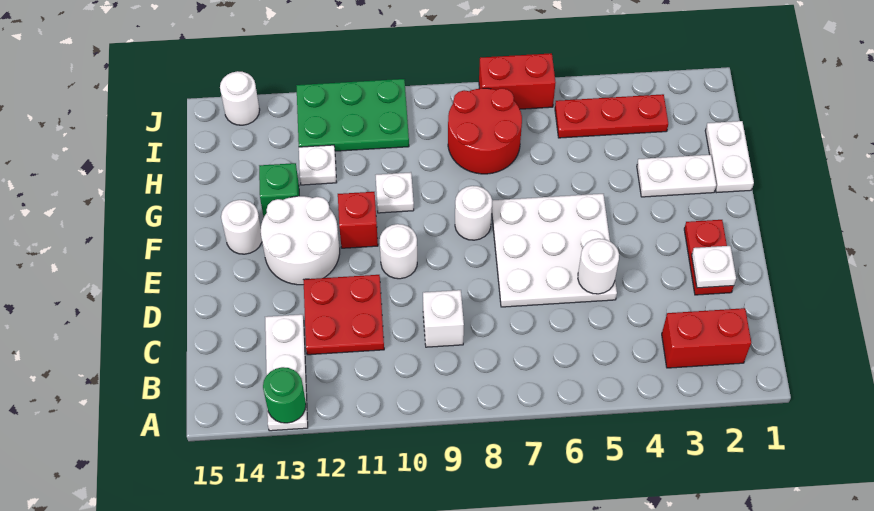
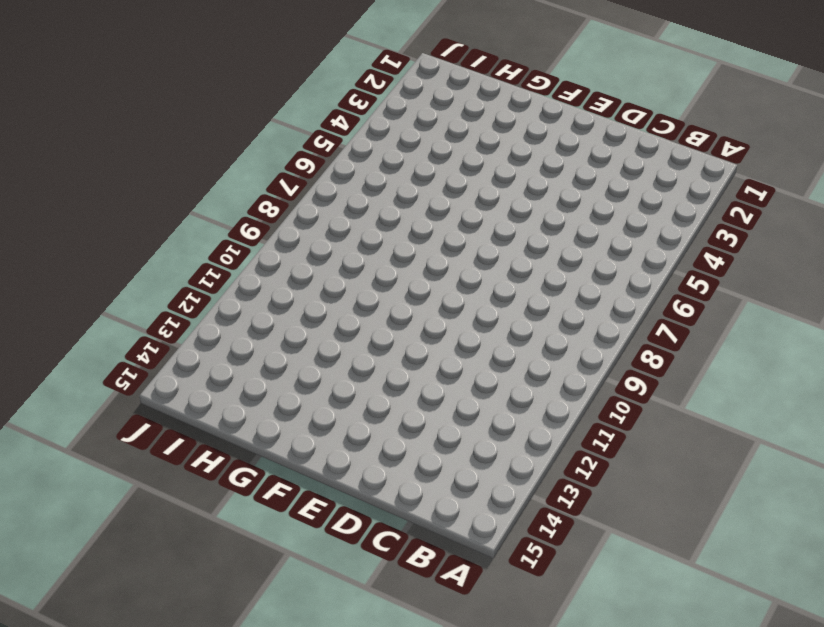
none -> white 1x3 plate [265,314,308,431]
none -> red 1x2 brick [662,308,751,368]
none -> white 1x1 brick [423,290,464,347]

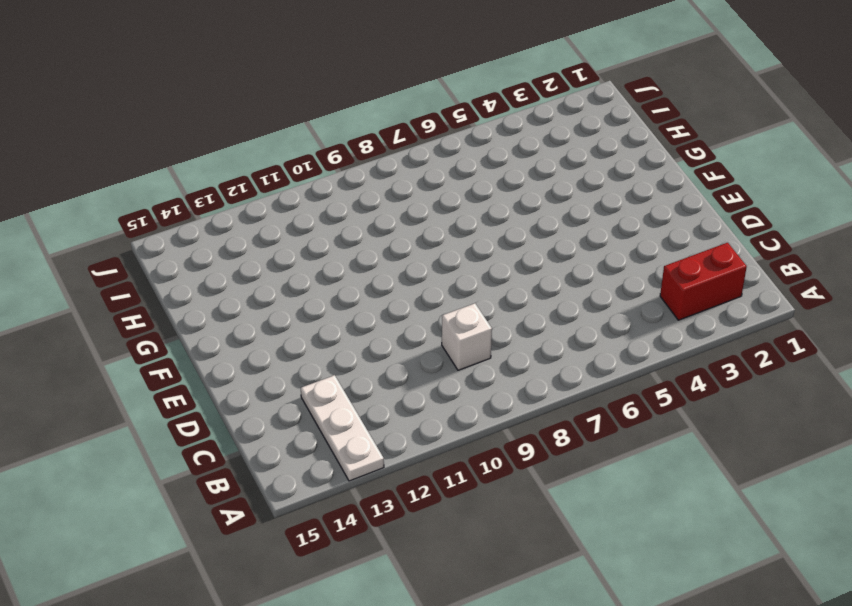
none -> red 2x2 plate [304,275,384,355]
none -> red 1x2 plate [684,220,734,295]
none -> white 3x3 plate [492,194,617,307]

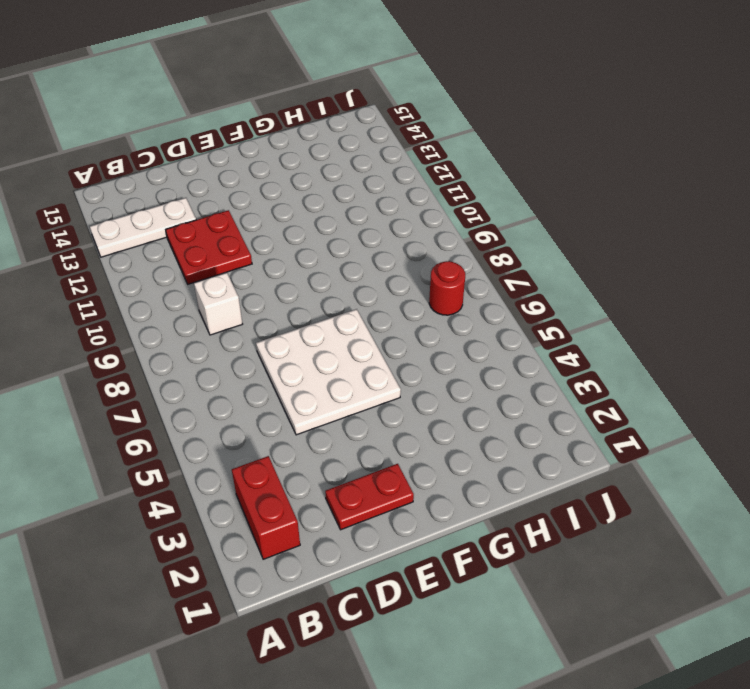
red 1x1 round brick [429,261,465,315] -> red 2x2 round brick [448,88,522,174]
none -> white 1x1 round brick [380,224,417,279]
none -> white 2x2 round brick [261,196,340,285]
none -> white 1x1 round brick [455,186,492,240]

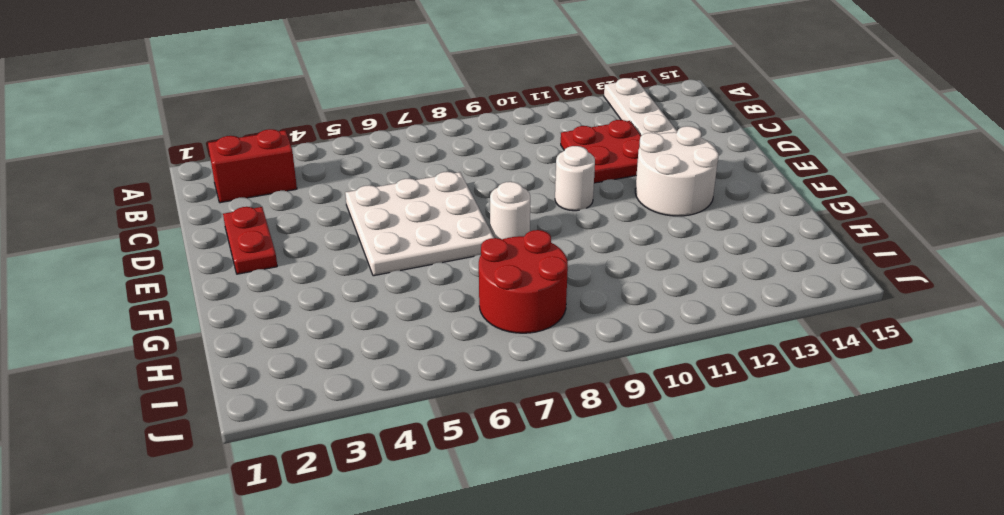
none -> white 1x1 brick [423,290,464,347]
none -> red 1x1 brick [338,192,378,248]
none -> white 1x1 round brick [221,200,262,254]

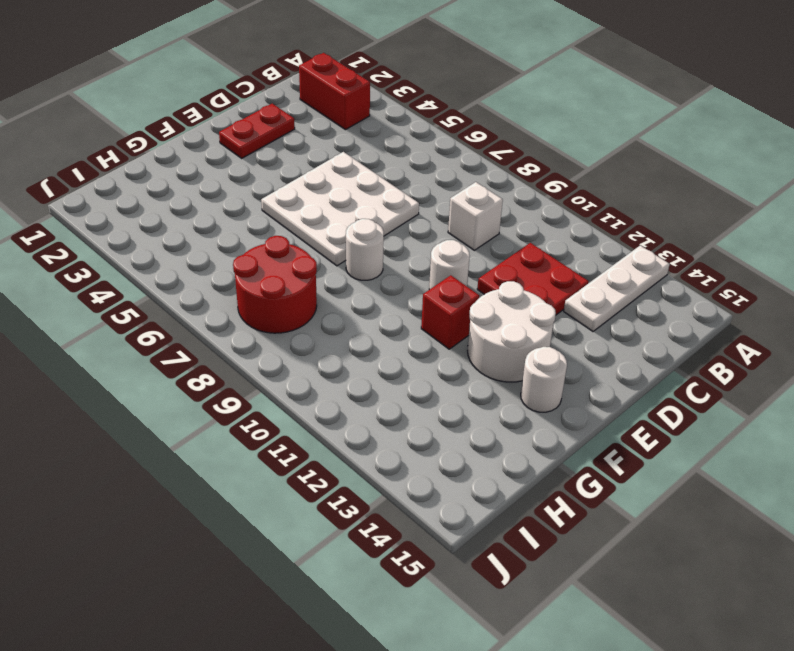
none -> white 1x2 plate [705,121,754,193]
none -> white 1x2 plate [637,155,716,197]
none -> white 1x1 plate [376,172,414,213]

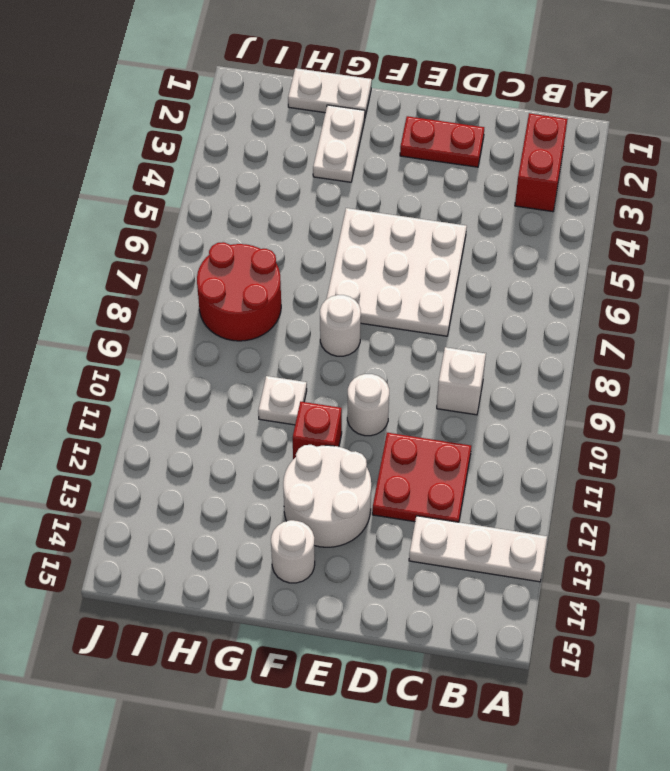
none -> green 1x1 brick [259,163,299,217]
none -> white 1x1 plate [299,145,337,185]
none -> red 1x3 plate [555,94,668,138]

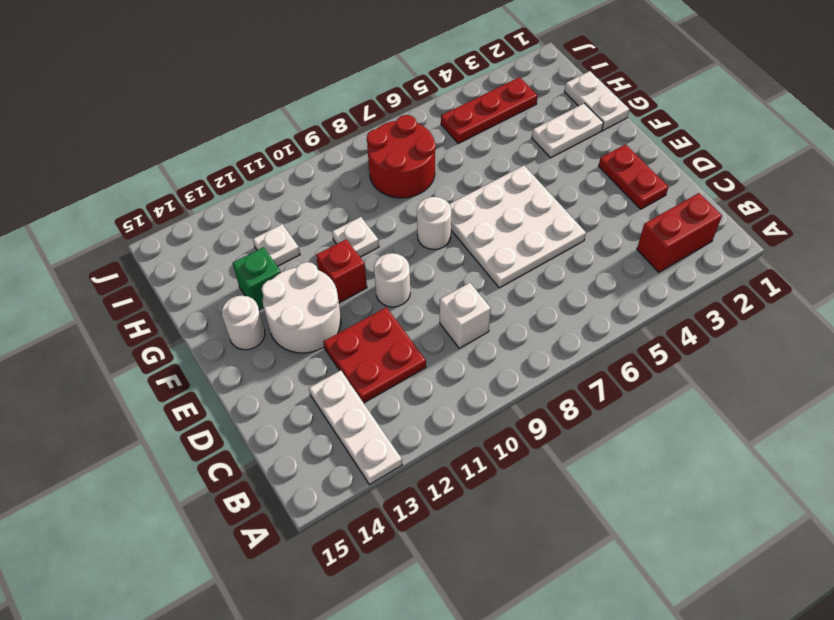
none -> green 2x3 plate [296,79,409,151]
none -> red 1x2 brick [479,53,556,109]
none -> white 1x1 round brick [220,71,260,125]

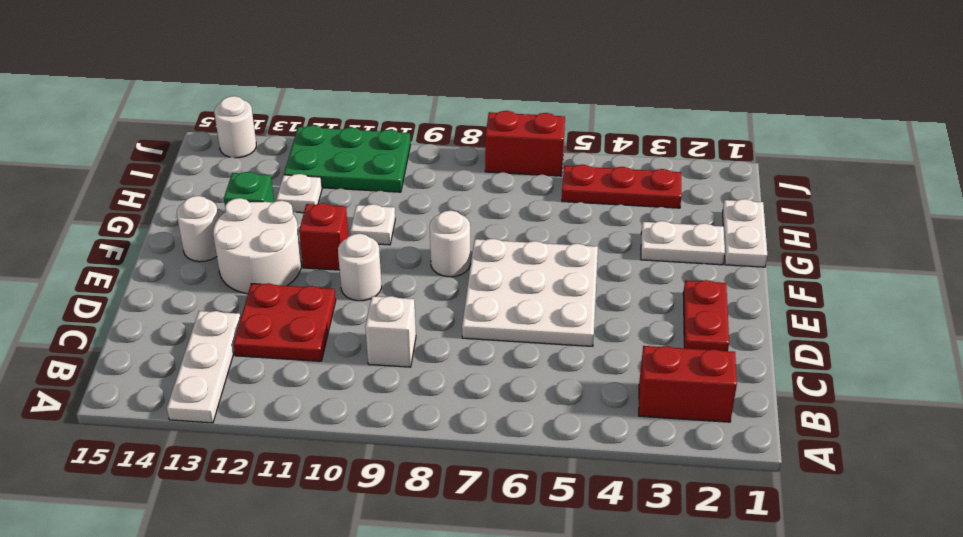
none -> red 2x2 round brick [448,88,522,174]
none -> green 1x1 round brick [263,367,306,423]
none -> white 1x1 plate [692,246,736,288]

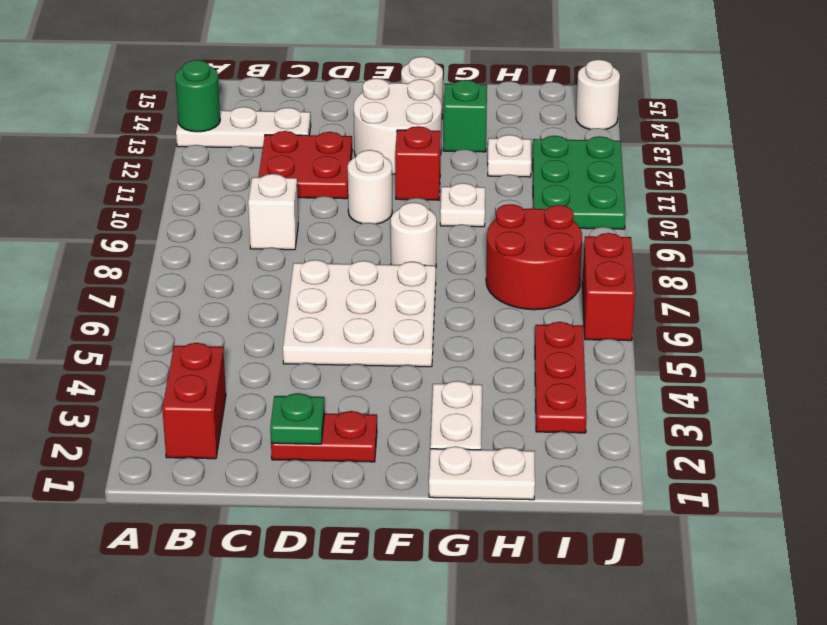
green 1x1 plate [270,393,325,444] -> white 1x1 plate [692,246,736,288]
none -> white 1x1 round brick [578,239,619,294]

